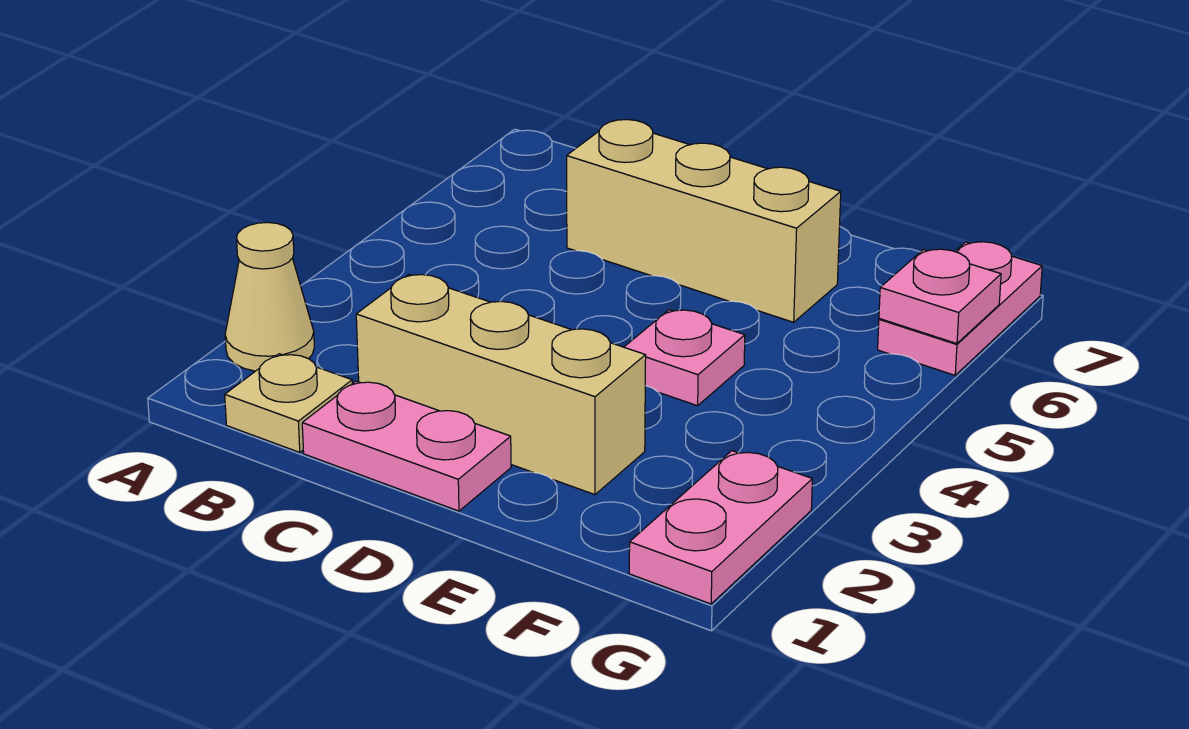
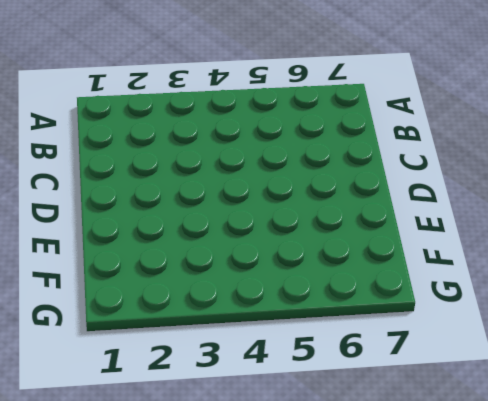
none -> tan 1x1 cone [225,223,314,371]
none -> tan 1x1 plate [225,354,352,452]

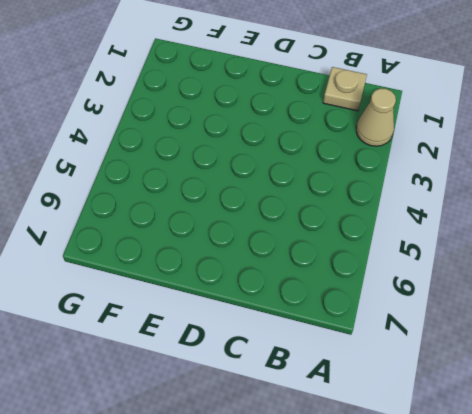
none -> pink 1x2 plate [302,381,511,511]
none -> tan 1x3 brick [356,275,646,495]

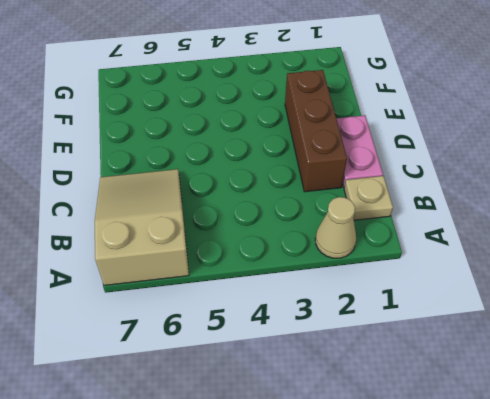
tan 2x3 slope [95,169,189,285] -> tan 1x3 brick [567,120,841,322]
brown 1x3 brick [285,70,347,192] -> tan 1x3 brick [356,275,646,495]
none -> pink 1x1 plate [624,310,745,406]
none -> pink 1x2 plate [629,451,812,604]

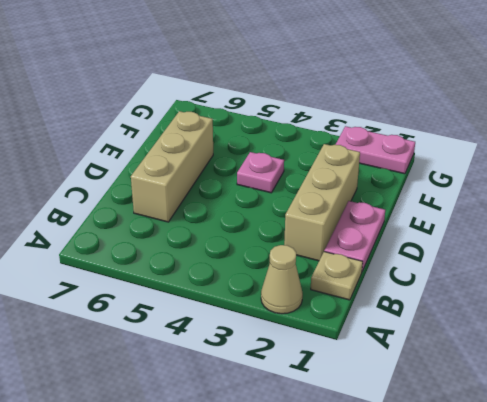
none -> pink 1x2 plate [878,242,1042,375]
none -> pink 1x1 plate [879,249,1001,344]

